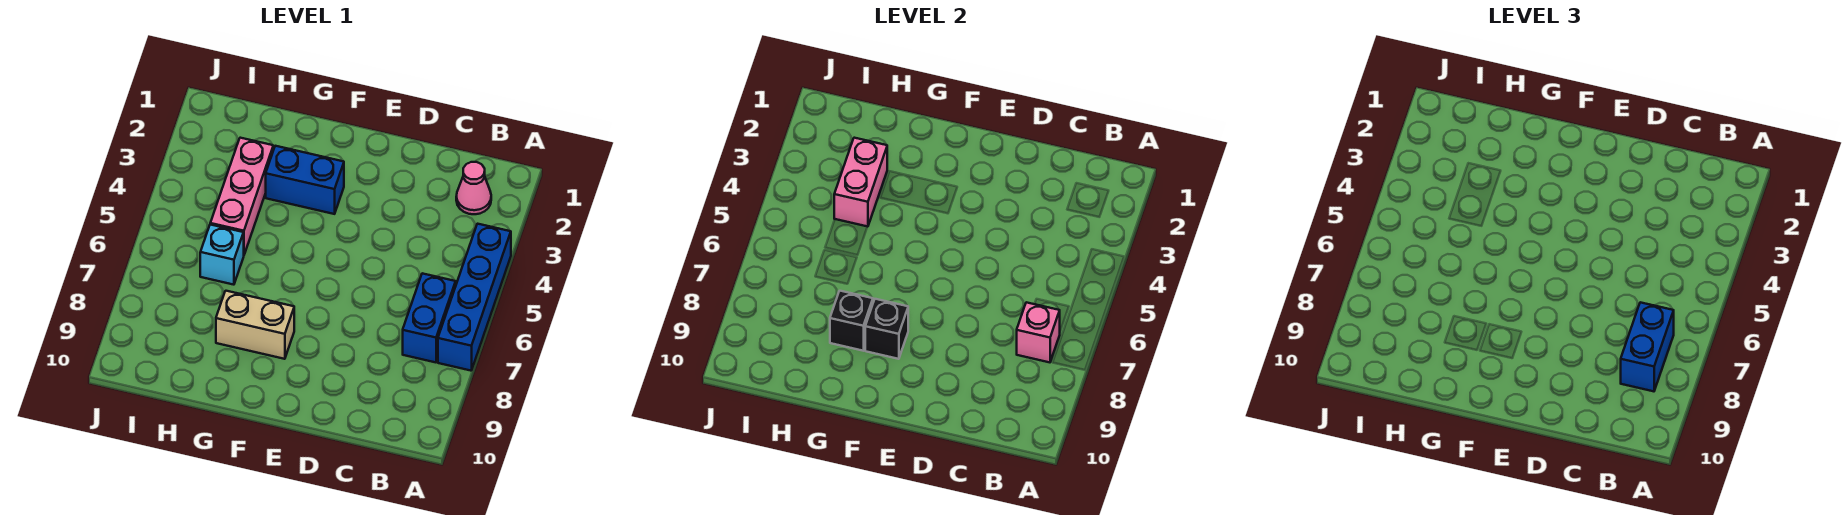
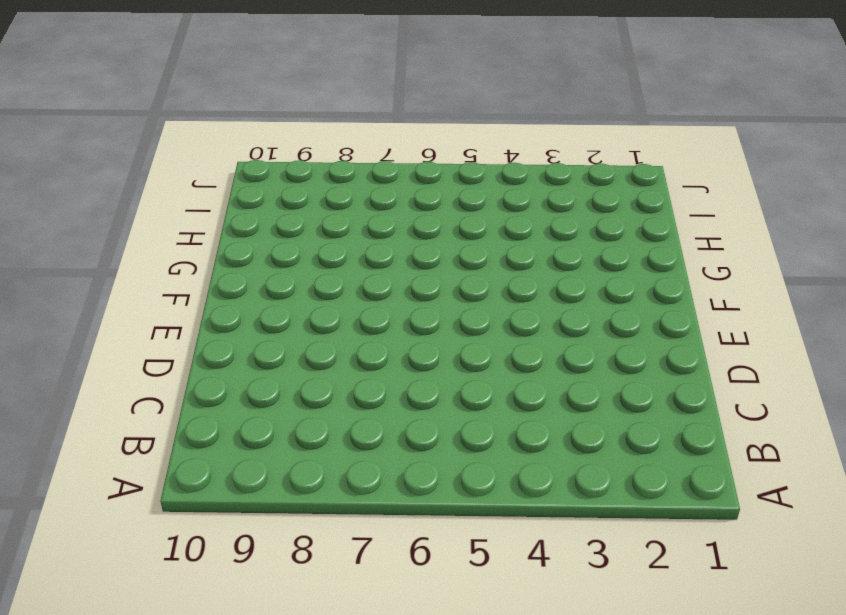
none -> blue 1x4 brick [438,224,511,371]
none -> pink 1x1 cone [456,162,491,214]
none -> blue 1x2 brick [403,273,456,362]

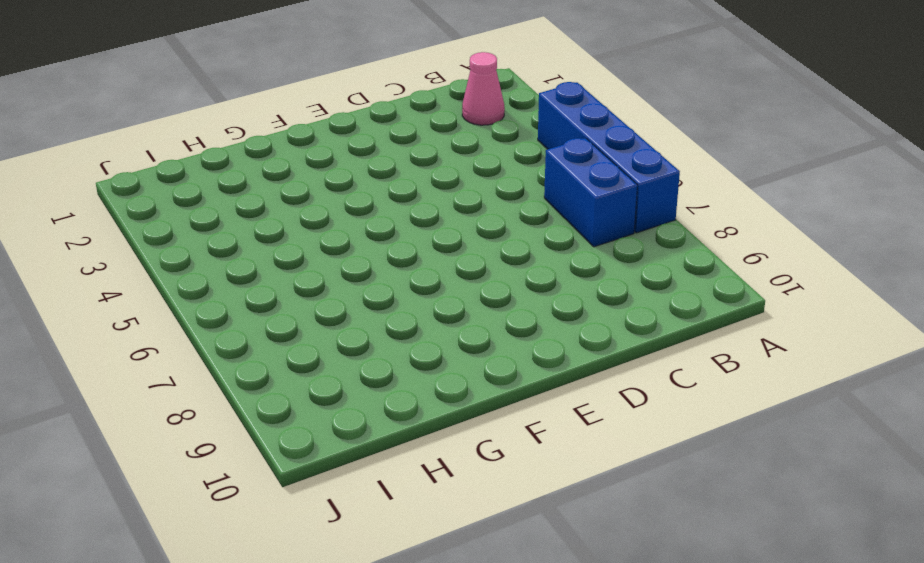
none -> blue 1x2 brick [266,146,344,214]
none -> tan 1x2 brick [216,291,294,359]
none -> pink 1x3 brick [210,138,273,254]

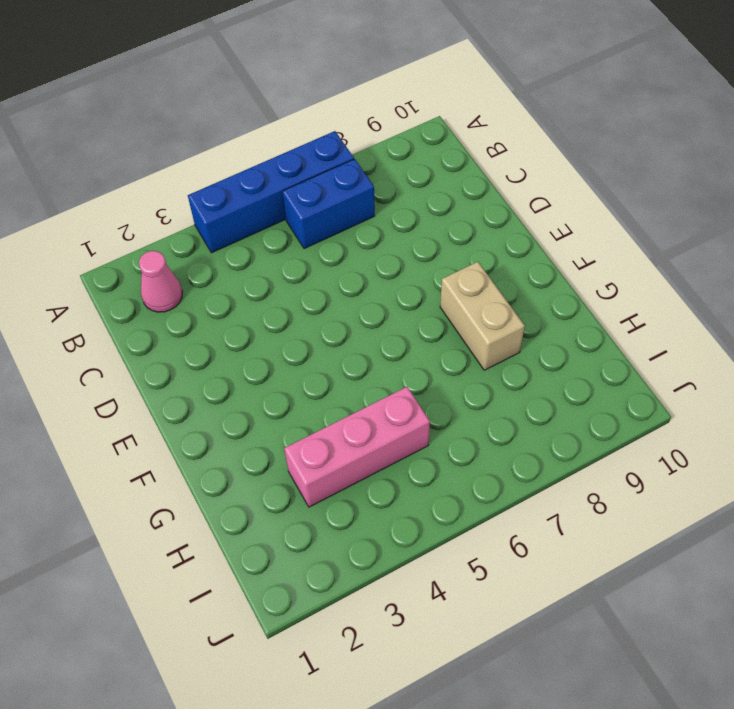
none -> blue 1x2 brick [266,146,344,214]
none -> cyan 1x1 brick [200,225,244,285]
none -> pink 1x1 brick [1017,302,1060,362]

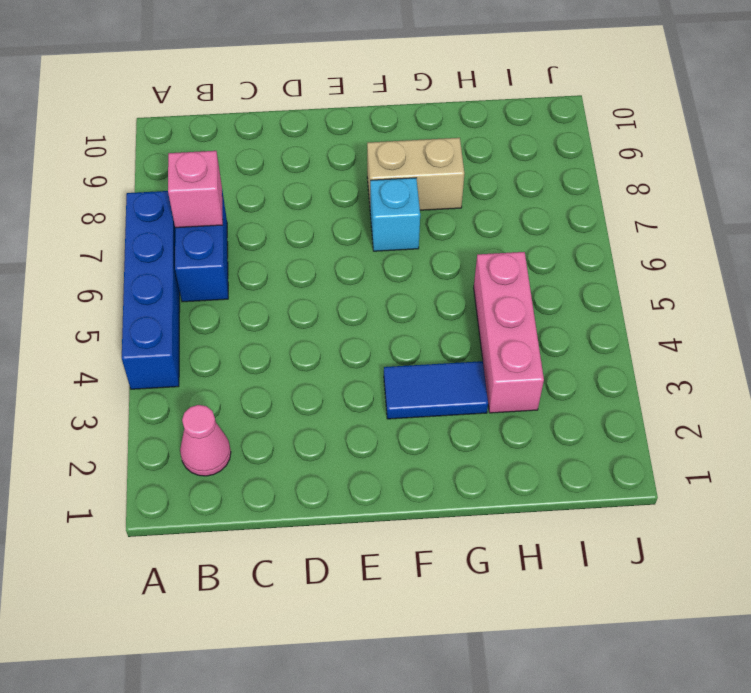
blue 1x2 tile [384,361,488,419] -> blue 1x2 brick [266,146,344,214]
cyan 1x1 brick [370,178,420,251] -> cyan 1x1 brick moved to [200,225,244,285]
none -> black 1x1 brick [865,299,908,359]
none -> black 1x1 brick [830,291,873,351]
none -> pink 1x2 brick [834,138,887,227]

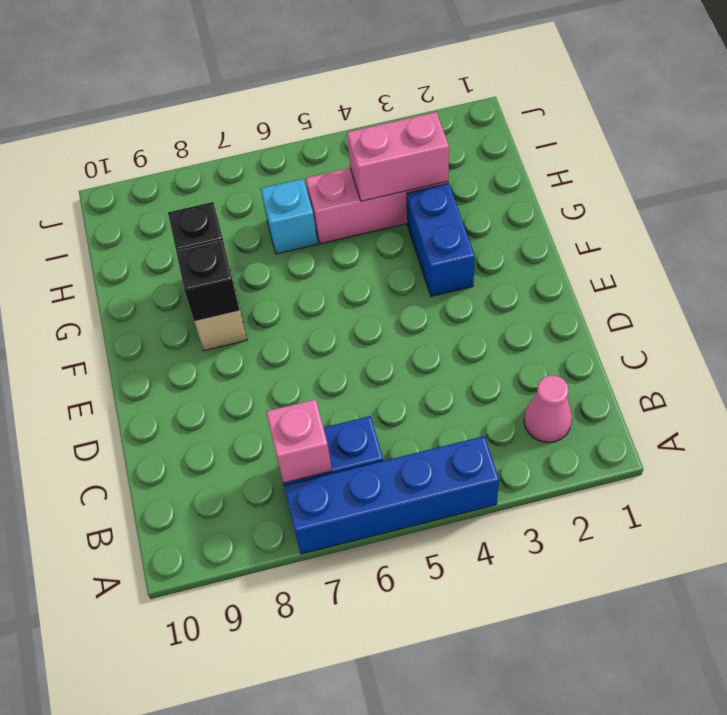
none -> blue 1x2 brick [1621,302,1674,391]

